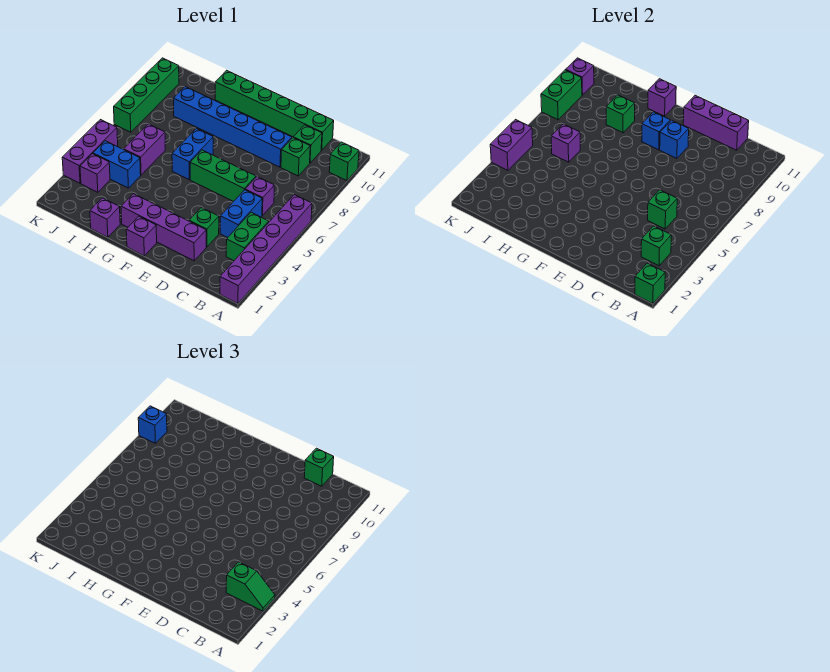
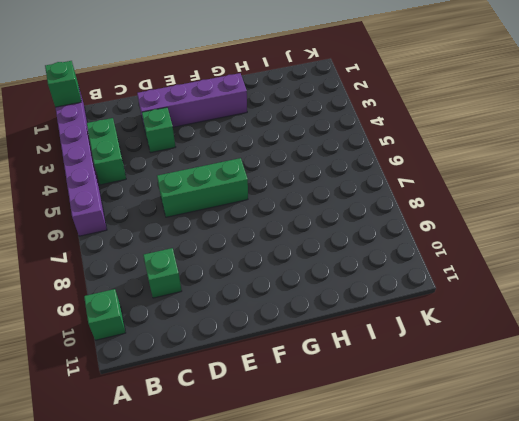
none -> blue 1x2 brick [220,190,262,238]
none -> purple 1x1 brick [245,177,275,216]
none -> green 1x1 brick [293,125,322,163]
none -> green 1x6 brick [215,70,334,150]

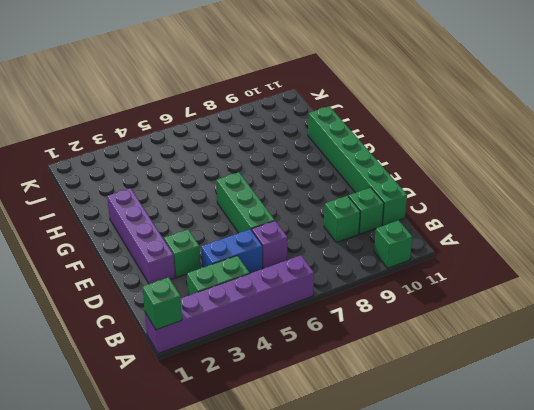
none -> blue 1x6 brick [173,87,292,167]
none -> purple 1x1 brick [126,216,157,256]
none -> blue 1x2 brick [172,128,213,180]
none -> purple 1x1 brick [90,198,120,237]

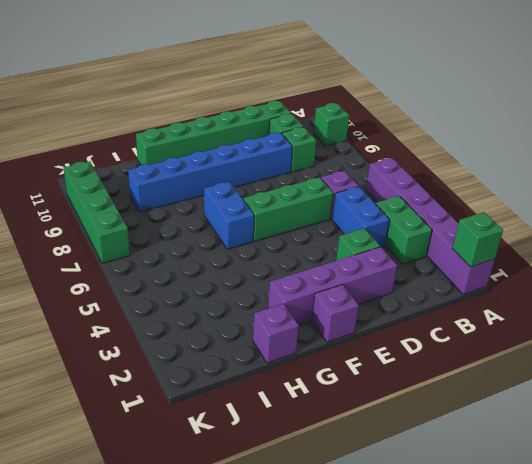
none -> blue 1x2 brick [93,141,141,188]
none -> purple 1x2 brick [124,124,165,175]
none -> purple 1x1 brick [80,154,110,192]
none -> purple 1x3 brick [62,120,118,183]

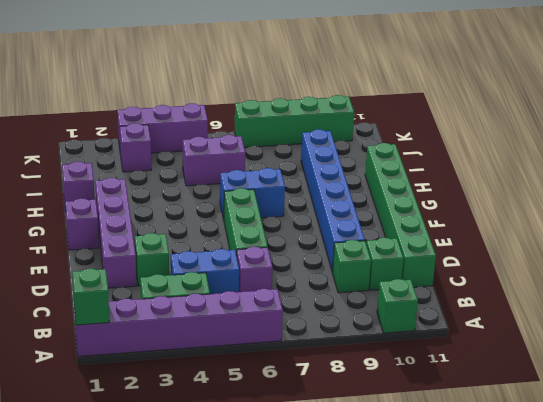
none -> blue 1x2 brick [93,141,141,188]
none -> green 1x1 brick [641,226,671,266]
none -> green 1x1 brick [648,190,677,229]
none -> purple 1x3 brick [683,95,749,150]

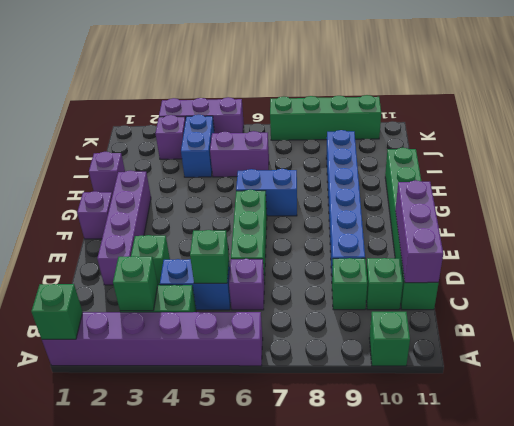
none -> blue 1x1 brick [660,120,689,158]
none -> blue 1x1 brick [642,112,671,150]
none -> purple 1x1 brick [648,79,676,116]
none -> green 1x1 brick [606,95,635,133]

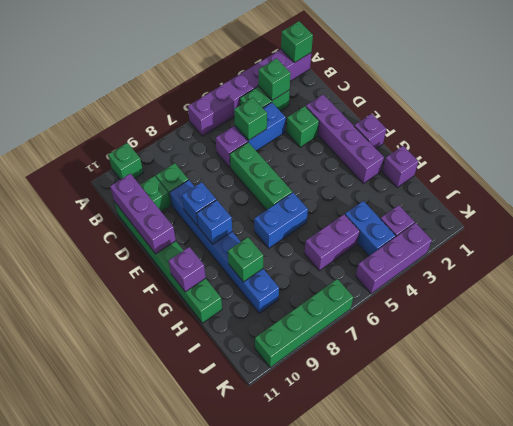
none -> purple 1x1 brick [551,124,580,162]
none -> purple 1x2 brick [490,120,533,170]
none -> green 1x2 brick [541,70,582,120]
none -> purple 1x1 brick [566,58,594,95]

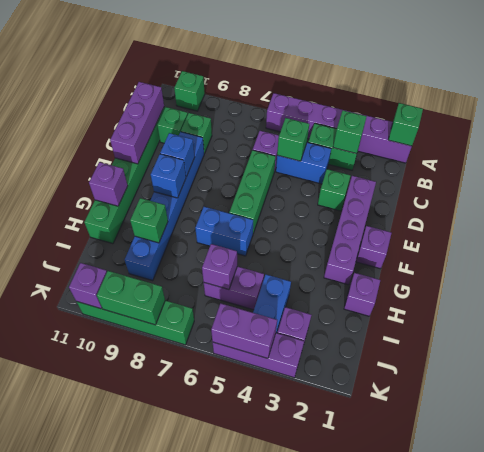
none -> green 1x2 slope [226,562,275,611]
none -> green 1x1 brick [304,448,334,486]
none -> blue 1x1 brick [138,406,167,443]

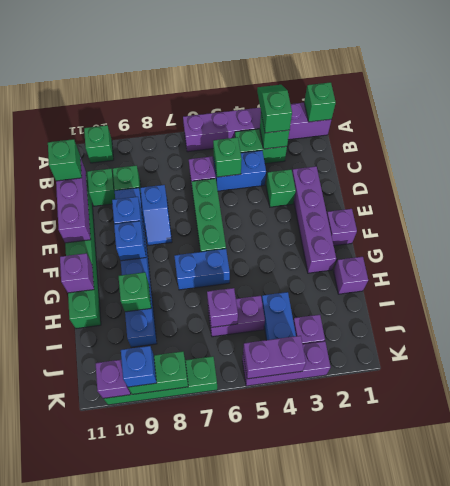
blue 1x2 slope [140,185,172,245] -> none

